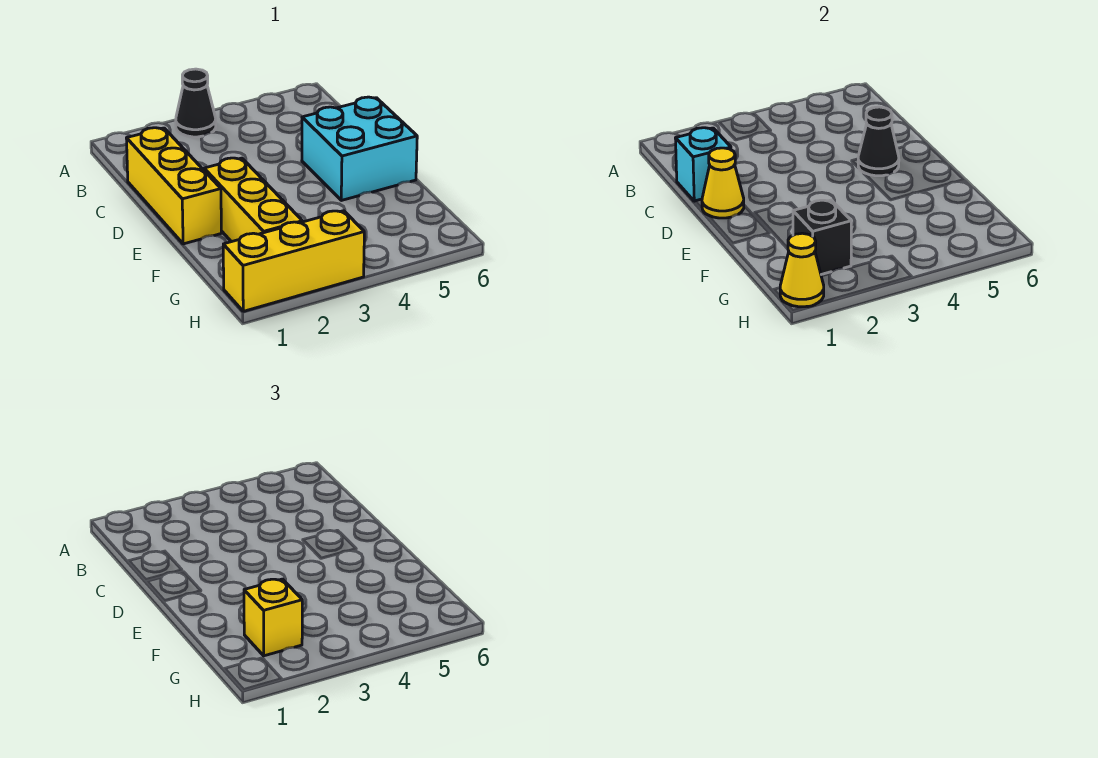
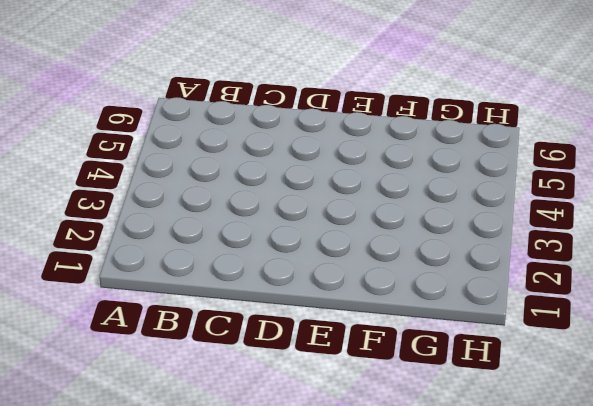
none -> black 1x1 cone [176,69,216,137]
none -> yellow 1x3 brick [126,128,221,244]

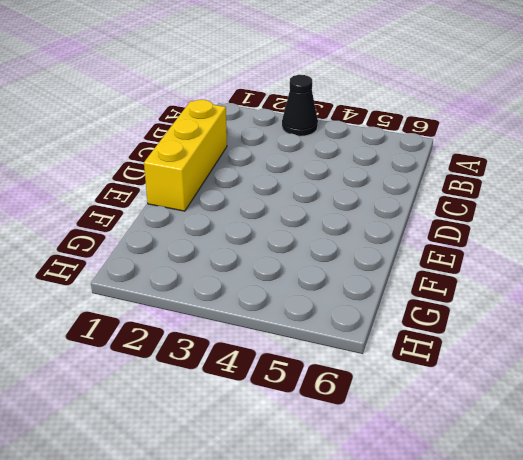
none -> cyan 2x2 brick [302,97,417,200]
none -> yellow 1x3 brick [204,158,302,242]

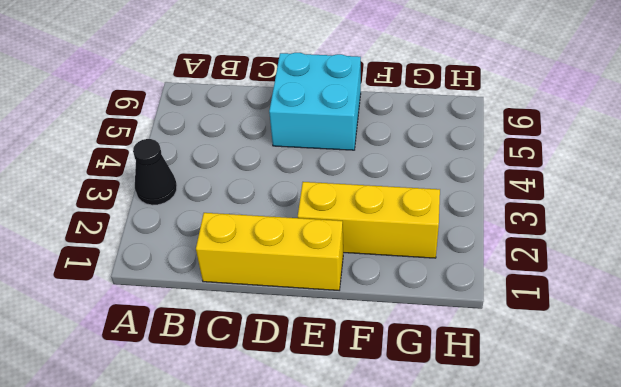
none -> yellow 1x3 brick [223,211,364,311]
none -> cyan 1x1 brick [675,128,731,201]

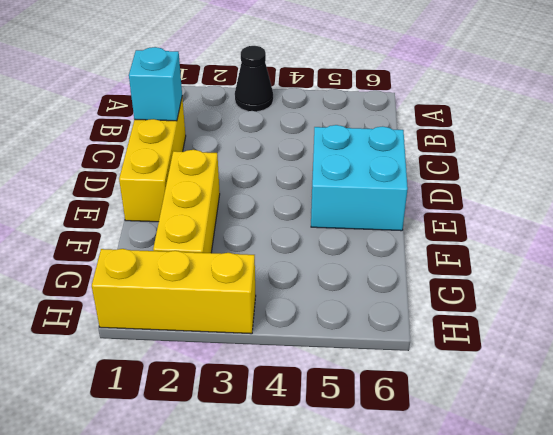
none -> yellow 1x1 cone [702,148,744,218]
none -> black 1x1 cone [858,107,899,176]

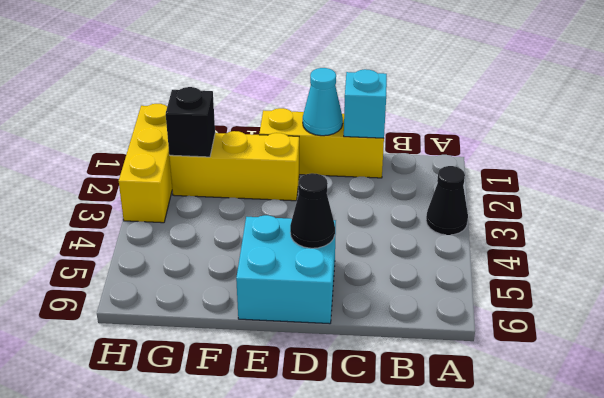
cyan 1x1 cone [303,68,343,136] -> yellow 1x1 cone [702,148,744,218]
none -> yellow 1x1 cone [780,233,824,307]
none -> yellow 1x1 brick [244,579,302,656]

